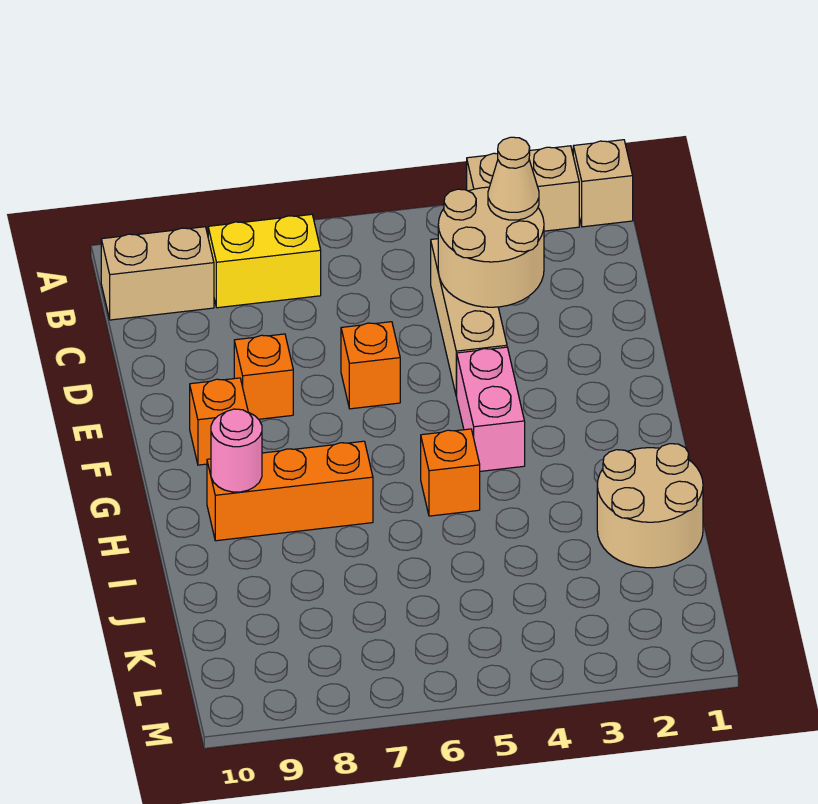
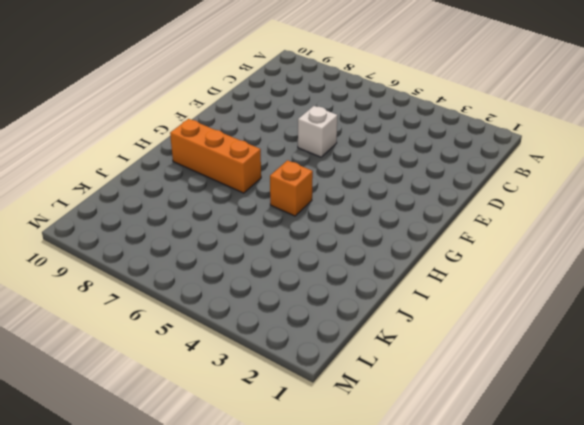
white 1x1 brick [298,106,338,157] -> orange 1x1 brick [341,322,400,409]
none -> tan 1x1 brick [573,140,633,227]
none -> tan 1x2 brick [467,146,579,231]
none -> yellow 1x2 brick [208,214,321,308]

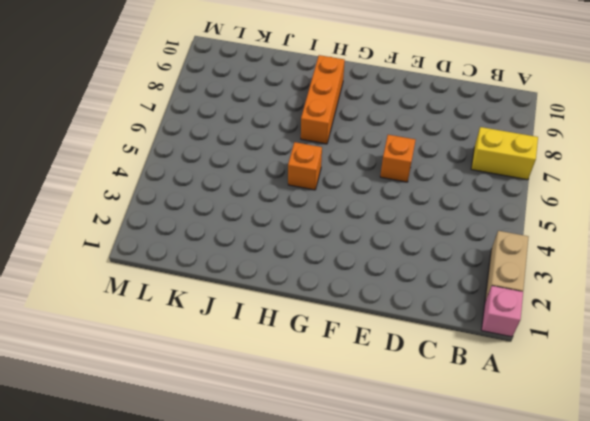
pink 1x1 brick [482,286,523,337] -> tan 1x1 brick [573,140,633,227]
yellow 1x2 brick [471,127,538,180] -> yellow 1x2 brick turned to [208,214,321,308]
none -> tan 1x2 brick [101,227,214,320]
none -> tan 1x3 brick [431,239,507,396]
none -> orange 1x1 brick [234,334,293,419]

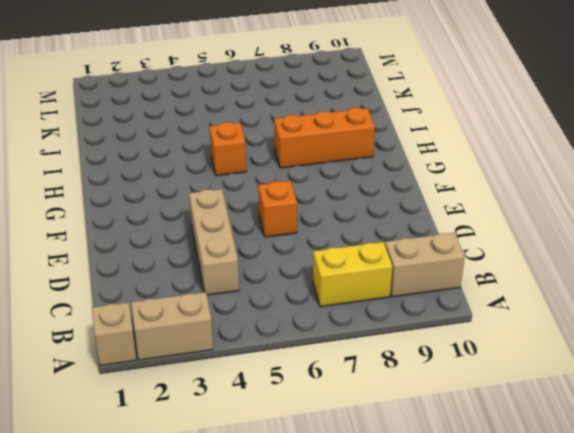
none -> orange 1x1 brick [234,334,293,419]
none -> pink 1x2 brick [456,347,525,471]
none -> orange 1x1 brick [190,378,248,465]

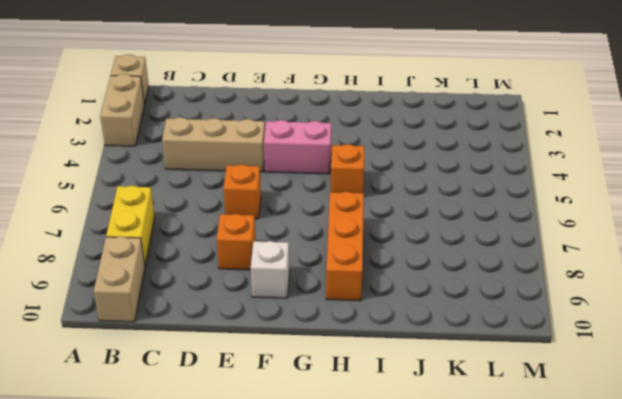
white 1x1 brick [251,241,289,298] -> orange 1x1 brick [190,378,248,465]
none -> tan 2x2 round brick [597,444,703,568]
none -> tan 2x2 round brick [438,187,544,307]
none -> pink 1x1 round brick [211,409,262,492]

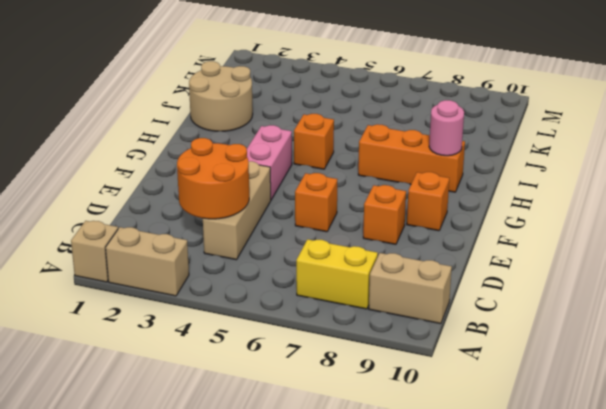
orange 2x2 round brick [177,138,249,219] -> tan 2x2 round brick [438,187,544,307]
none -> tan 1x1 cone [488,137,539,220]

